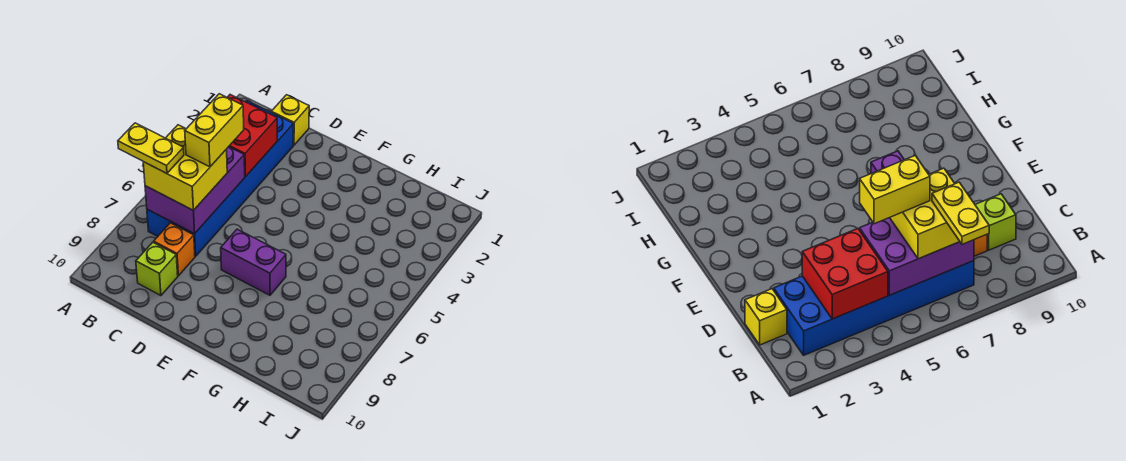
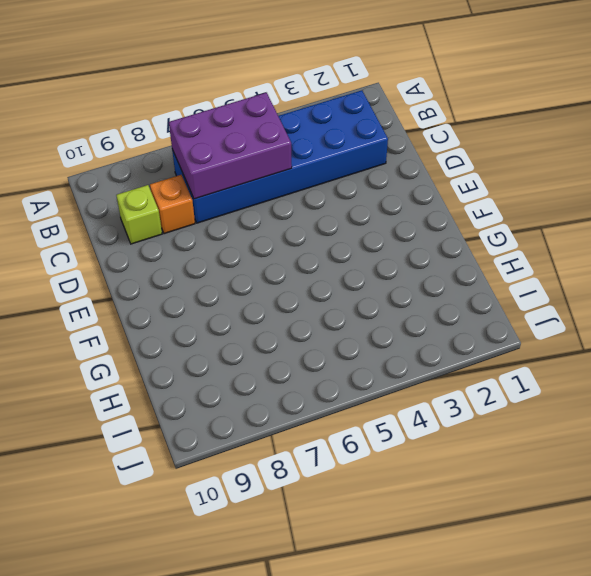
none -> yellow 1x1 brick [271,95,309,145]
none -> purple 1x2 brick [221,229,286,295]

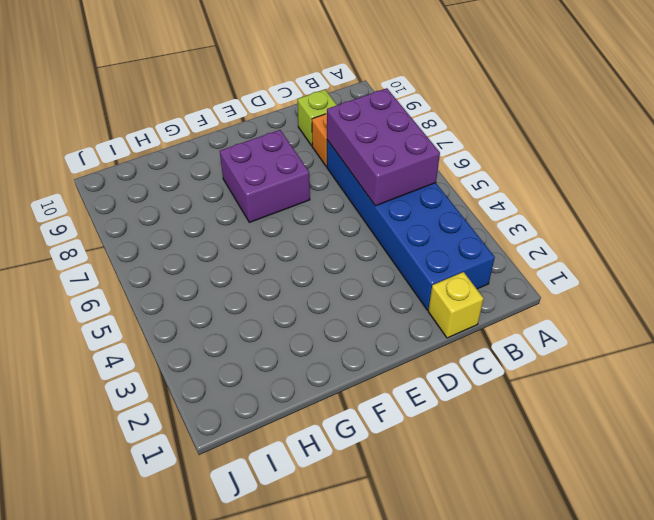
purple 2x2 brick [220,130,310,223] -> purple 1x2 brick [221,229,286,295]
none -> red 2x2 brick [227,95,277,177]
none -> yellow 2x2 brick [143,125,227,210]

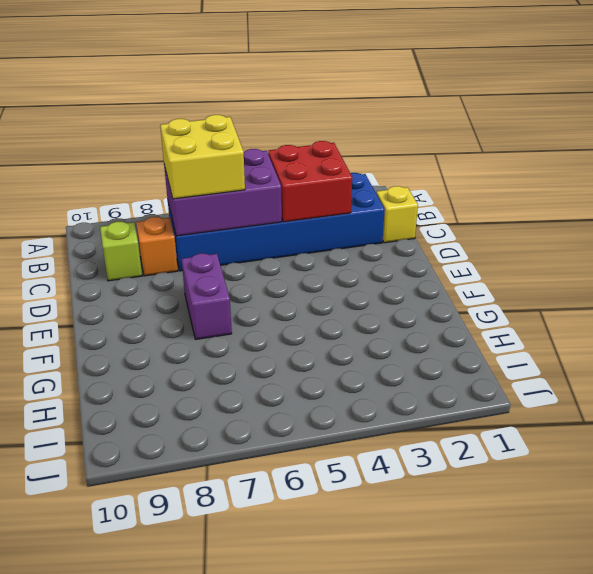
none -> yellow 1x2 plate [118,123,184,173]
none -> yellow 1x2 brick [185,94,244,167]

